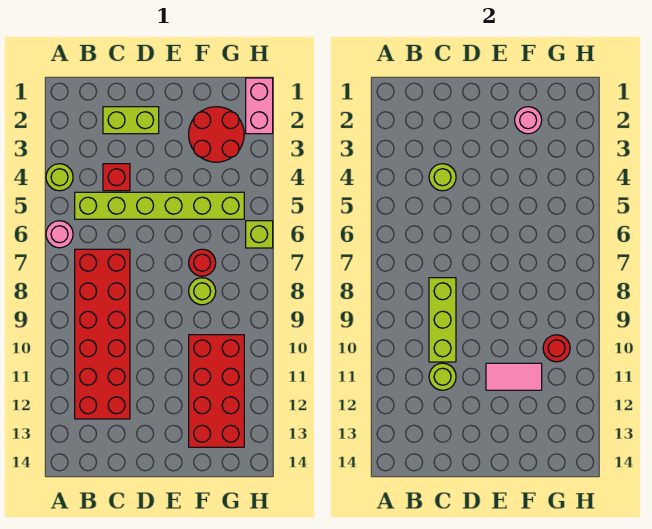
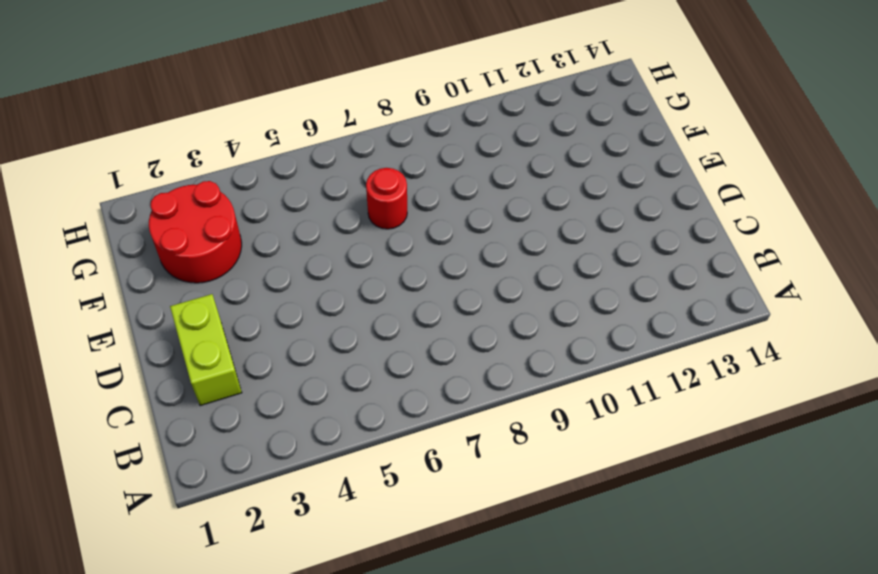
none -> lime 1x1 round brick [46,164,73,191]
none -> pink 1x1 round brick [46,221,73,248]
none -> lime 1x6 brick [75,192,244,219]

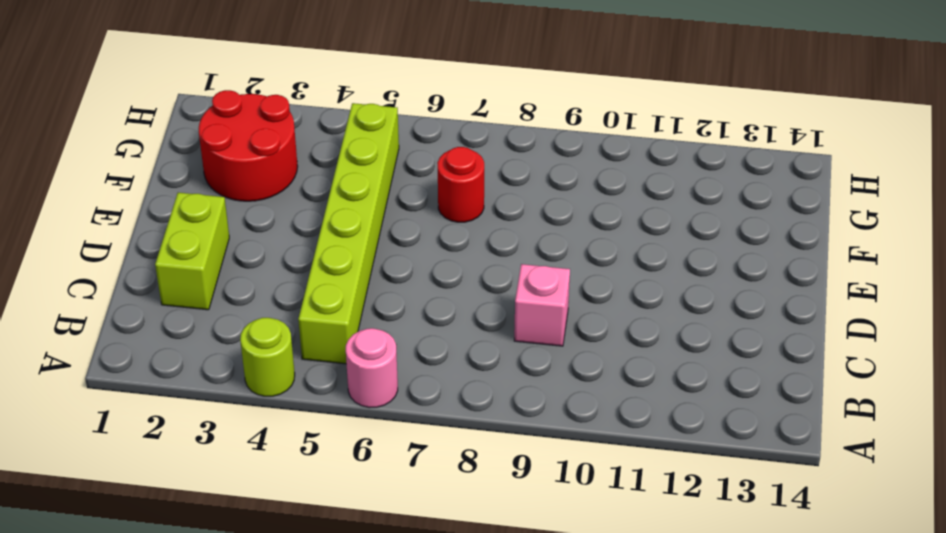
pink 1x1 brick [514,264,570,346] -> red 2x6 brick [75,249,130,419]
none -> red 1x1 brick [103,164,130,191]
none -> lime 1x1 round brick [189,278,216,305]
none -> red 2x4 brick [189,335,244,447]

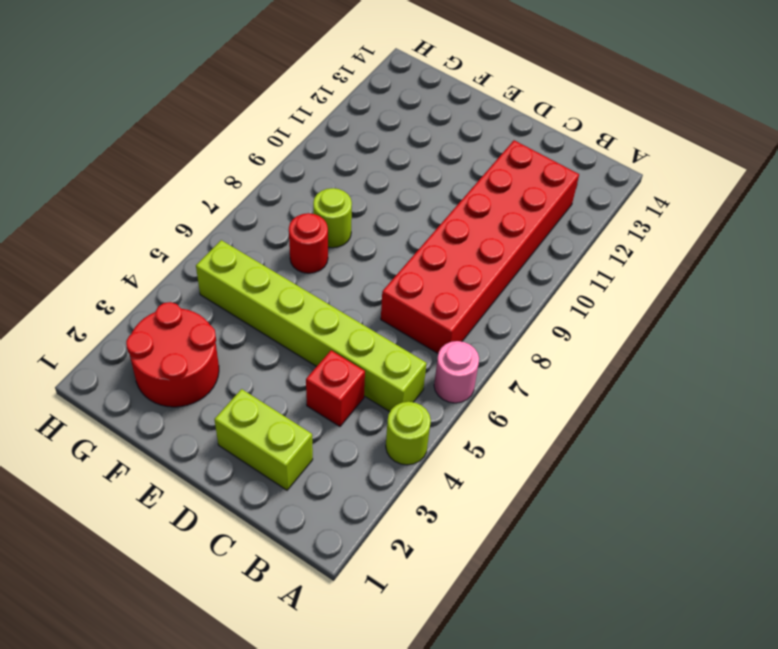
none -> red 2x4 brick [189,335,244,447]
none -> pink 1x2 brick [246,78,273,134]
none -> lime 1x1 brick [246,221,273,248]

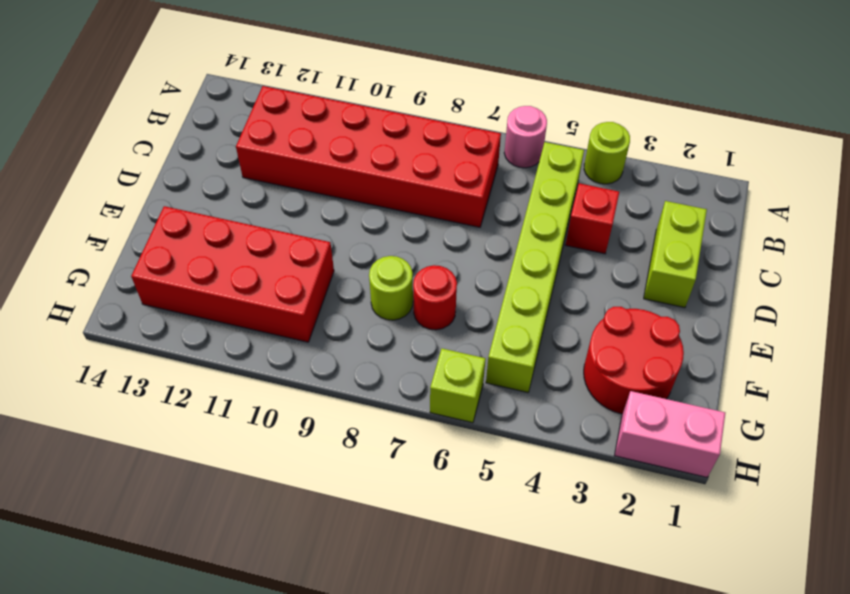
none -> lime 1x1 round brick [429,164,456,191]
none -> lime 1x3 brick [429,278,456,362]
none -> lime 1x1 round brick [429,363,456,390]

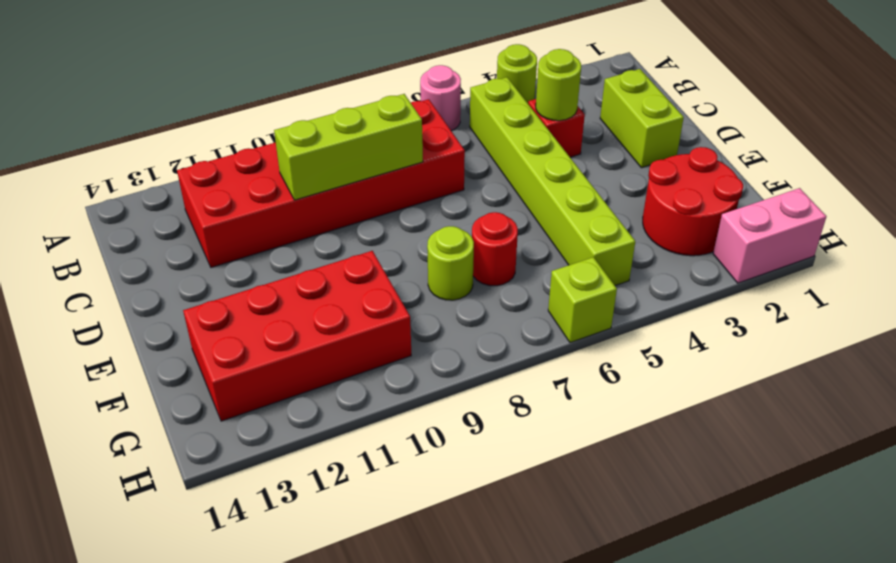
none -> lime 1x1 round brick [429,363,456,390]
none -> pink 1x2 tile [486,363,542,390]
none -> pink 1x1 round brick [515,107,542,134]

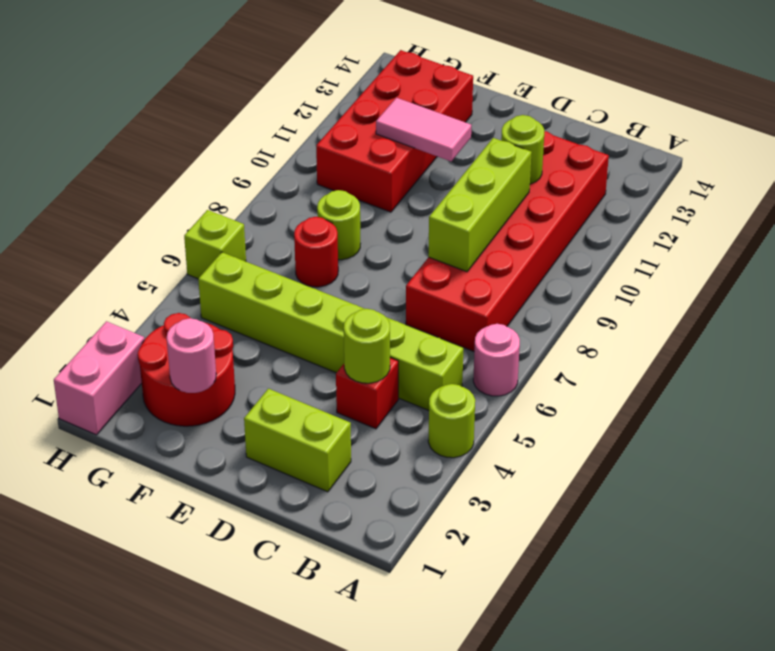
none -> red 1x1 round brick [543,335,570,362]

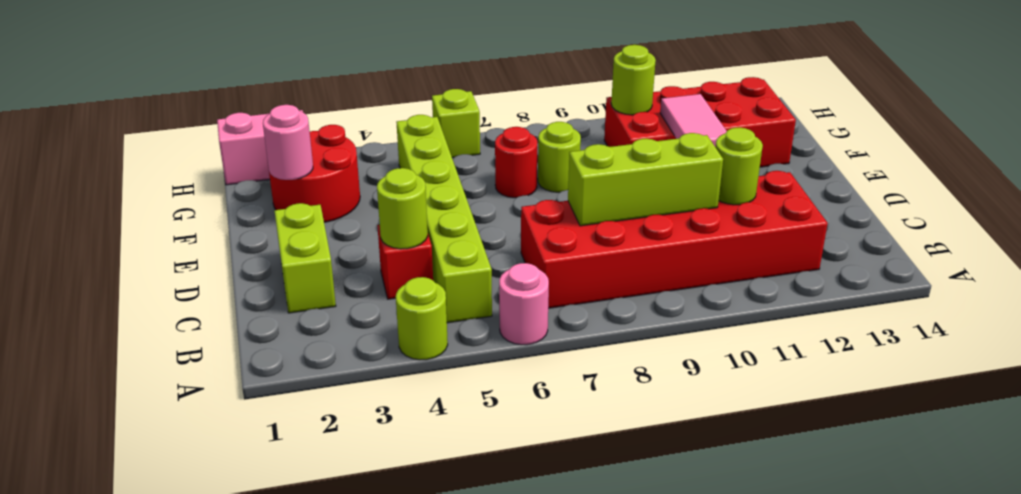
lime 1x1 round brick [611,45,656,115] -> red 1x1 round brick [543,335,570,362]

